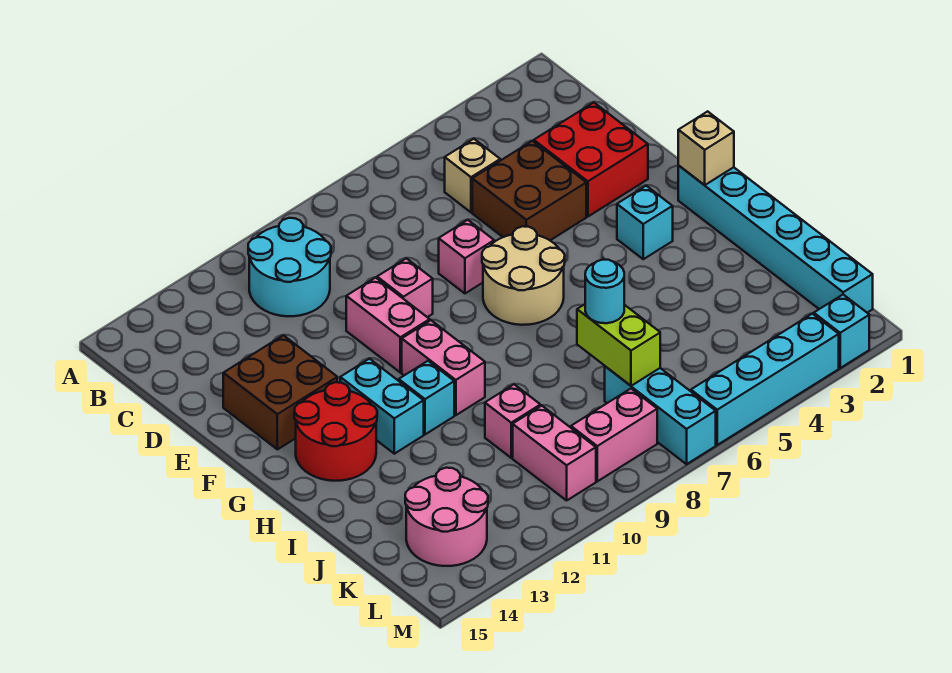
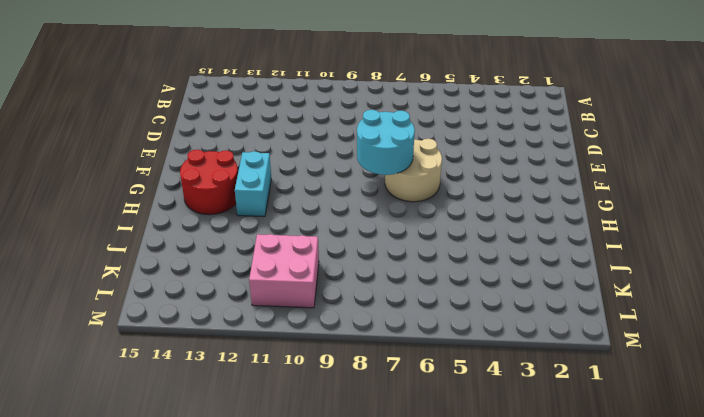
cyan 2x2 round brick [357,110,415,175] -> cyan 2x2 round brick moved to [248,218,331,316]
pink 2x2 brick [249,234,319,308] -> pink 1x2 brick [513,406,596,500]
none -> tan 1x1 brick [445,139,500,212]
none -> red 2x2 brick [534,103,648,217]
none -> brown 2x2 brick [472,141,586,240]

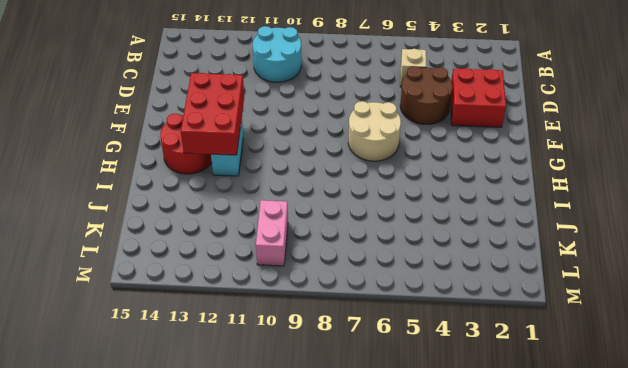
brown 2x2 round brick [400,66,453,124] -> brown 2x2 brick [472,141,586,240]
red 2x3 brick [181,73,244,155] -> none
none -> pink 1x1 brick [439,220,494,293]
none -> pink 1x1 brick [377,258,433,317]
none -> pink 1x2 brick [346,278,430,373]

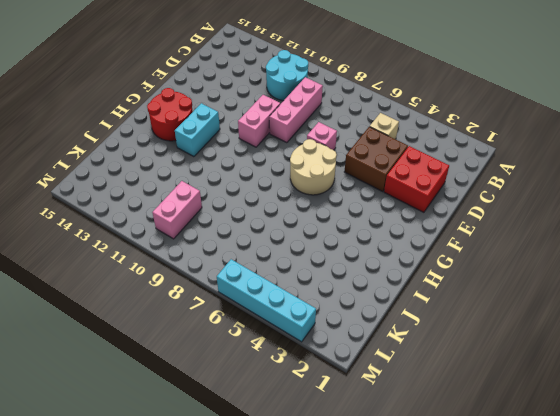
pink 1x3 brick [269,77,323,143] -> pink 1x1 brick [377,258,433,317]
none -> brown 2x2 brick [223,335,337,449]
none -> cyan 1x6 brick [678,166,873,313]
none -> cyan 1x1 brick [617,186,673,259]

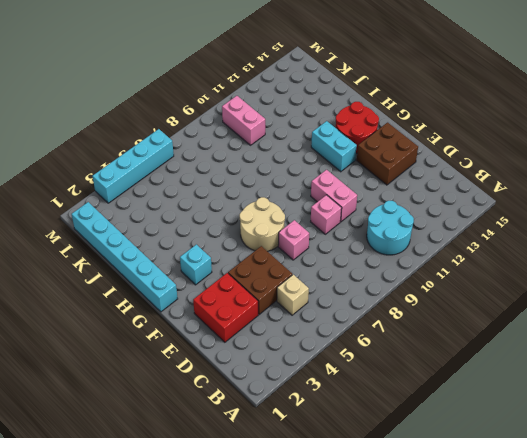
none -> pink 1x2 brick [402,320,485,415]
none -> cyan 1x1 brick [399,361,454,434]
none -> pink 1x1 brick [485,384,540,458]

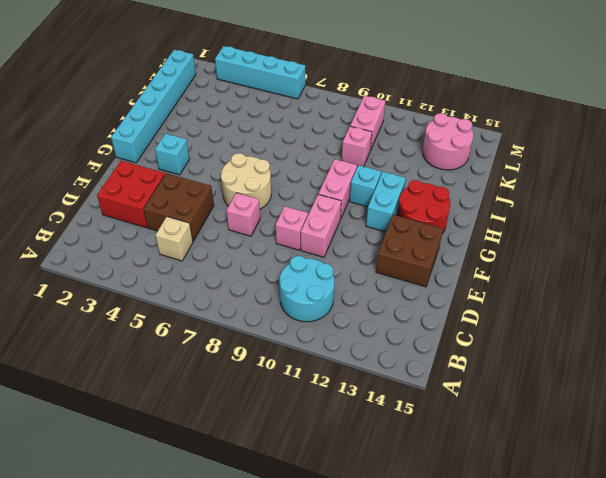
none -> cyan 1x3 brick [605,366,716,464]
none -> pink 1x2 brick [571,389,657,481]
none -> cyan 1x1 brick [814,295,869,368]

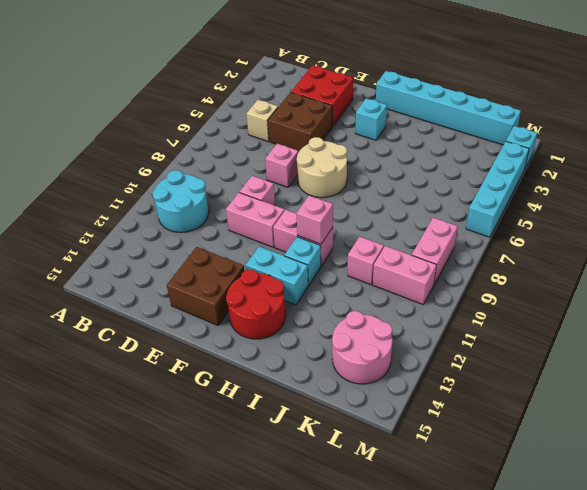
pink 1x1 brick [296,195,333,244] -> none
none -> cyan 1x3 brick [605,366,716,464]
none -> tan 1x1 brick [678,111,734,185]
none -> lime 1x2 brick [577,304,660,386]

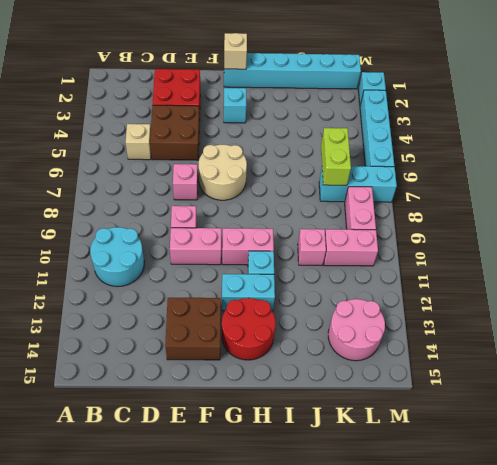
lime 1x2 brick [321,128,351,185] -> lime 1x2 brick turned to [577,304,660,386]
none -> cyan 1x1 round brick [585,260,624,323]

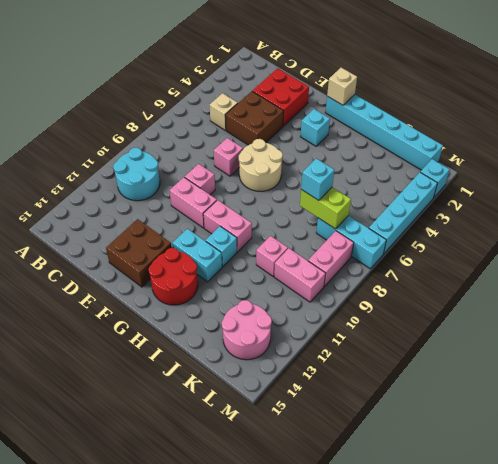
cyan 1x1 brick [301,158,334,201] -> cyan 1x1 round brick [585,260,624,323]

